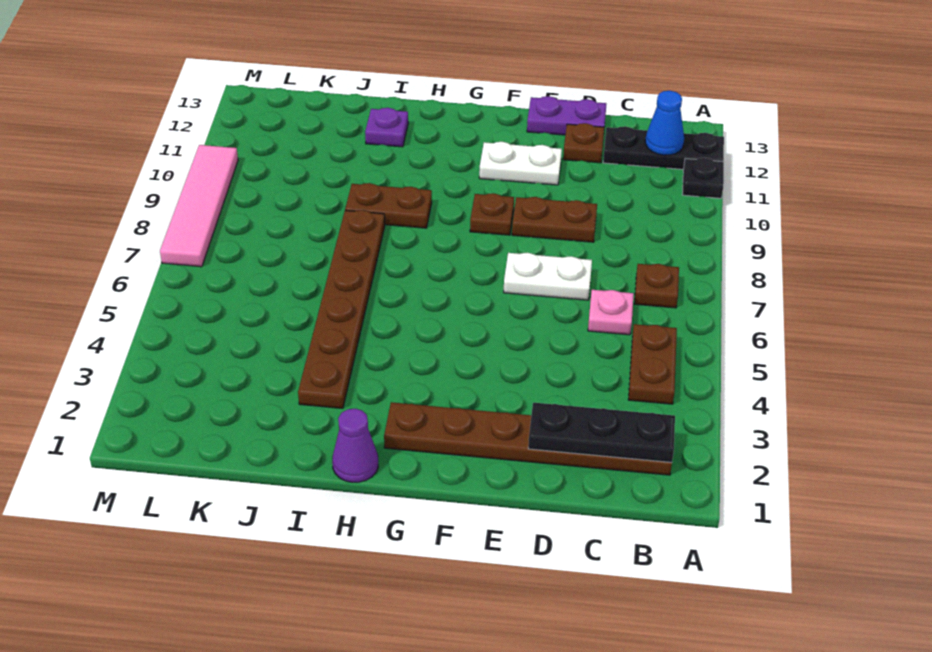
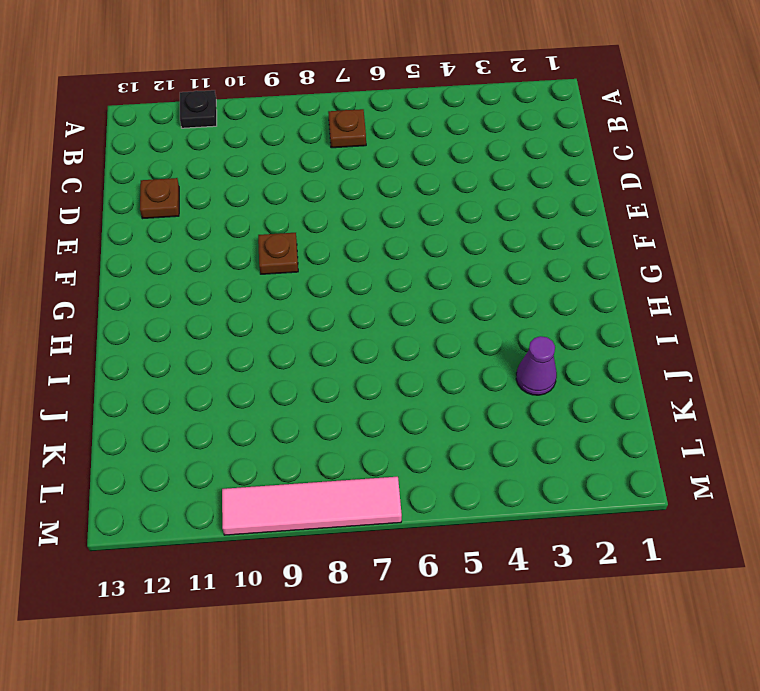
purple 1x1 cone [516,336,557,395] -> purple 1x1 cone moved to [332,409,378,482]
none -> black 1x3 plate [603,126,724,169]
none -> brown 1x6 plate [384,402,672,475]
none -> brown 1x2 plate [628,324,677,404]

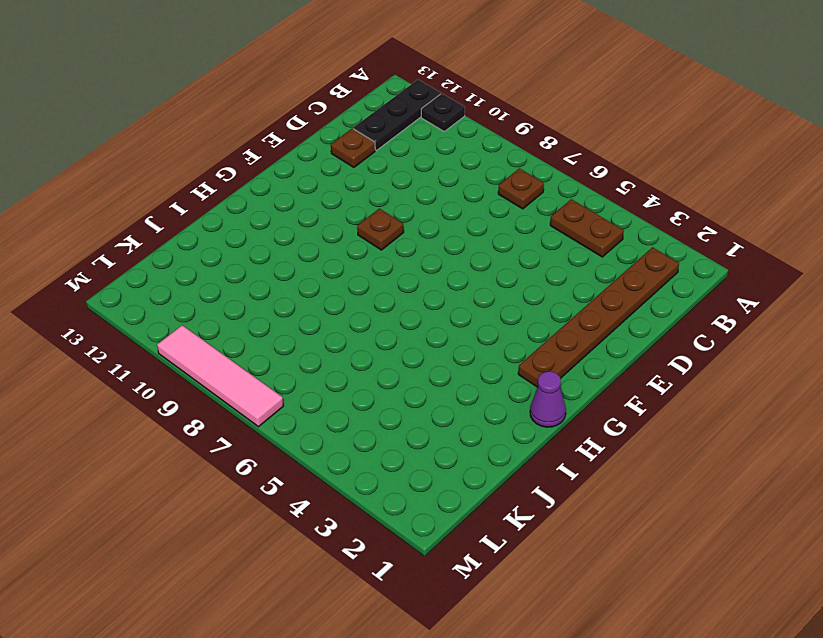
none -> pink 1x1 plate [588,290,634,335]
none -> white 1x2 plate [504,253,592,300]
none -> brown 1x2 plate [512,197,597,242]

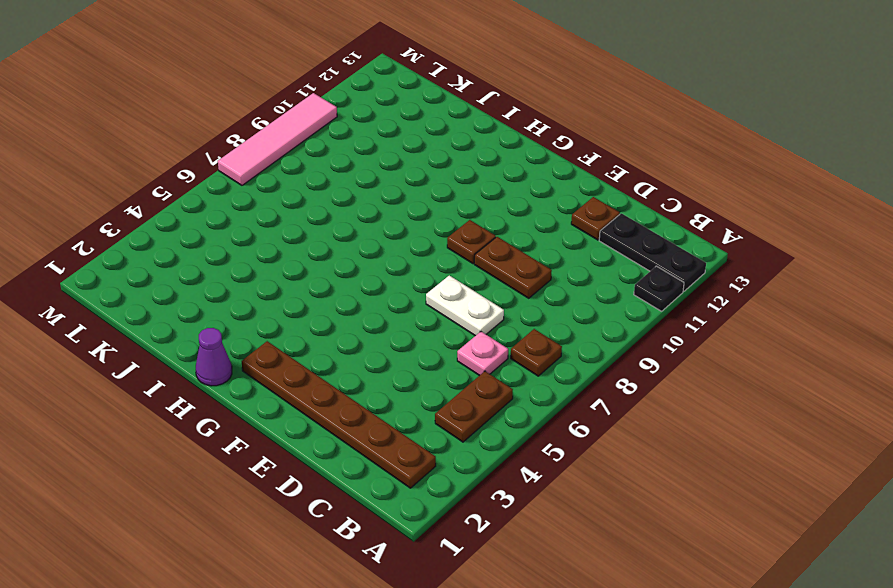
none -> purple 1x2 plate [527,96,606,135]
none -> white 1x2 plate [479,142,562,185]
none -> brown 1x2 plate [345,183,432,228]

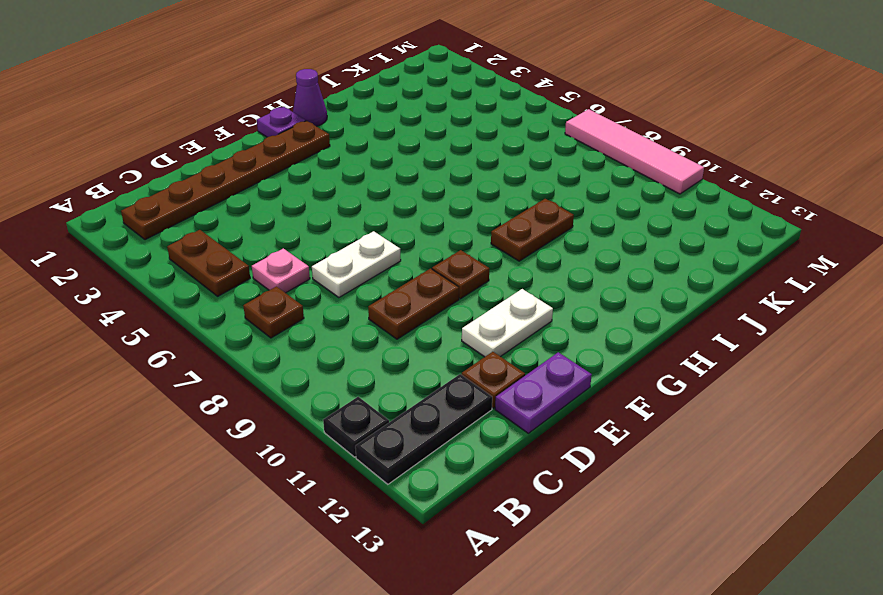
purple 1x1 plate [257,107,306,137] -> purple 1x1 plate moved to [365,108,408,147]
none -> brown 1x6 plate [298,210,385,408]
none -> black 1x3 plate [528,403,675,463]
none -> blue 1x1 cone [645,91,684,155]

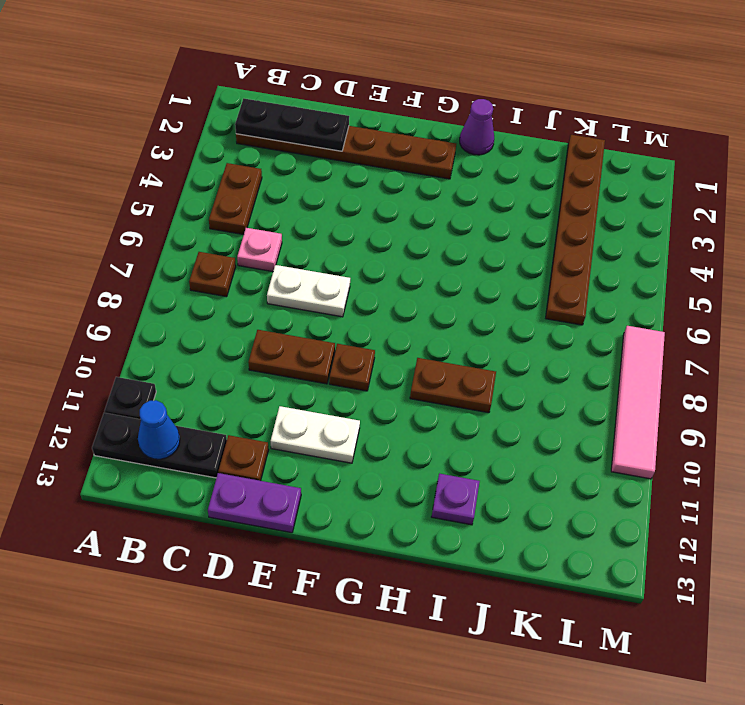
brown 1x6 plate [546,135,605,325] -> brown 1x6 plate moved to [298,210,385,408]

